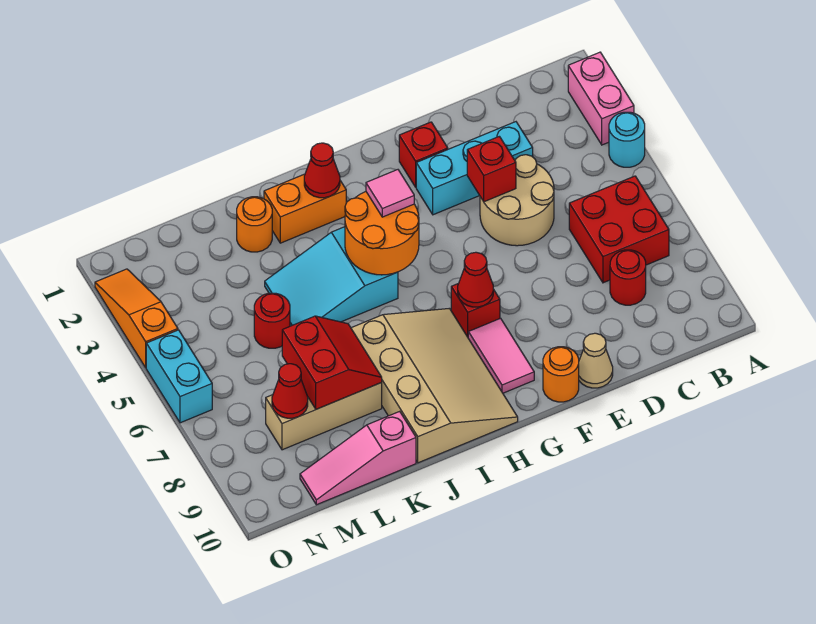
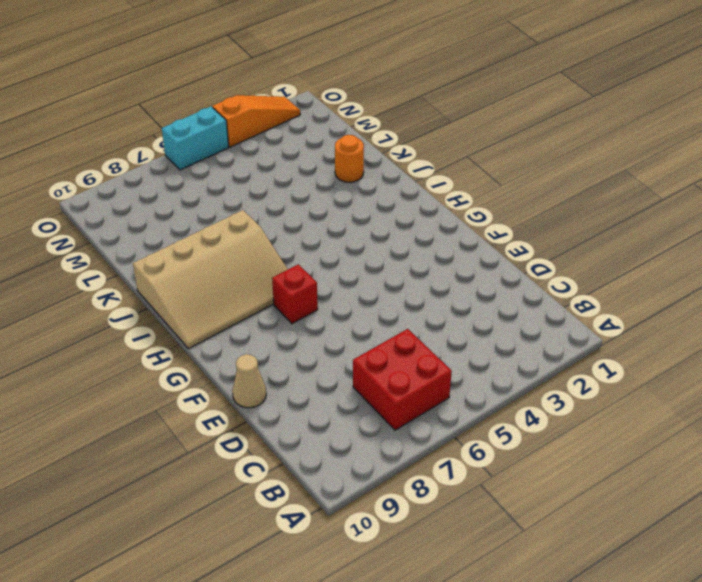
none -> pink 1x2 brick [568,52,634,145]
none -> cyan 1x1 round brick [609,112,645,167]
none -> red 1x1 round brick [610,250,646,305]

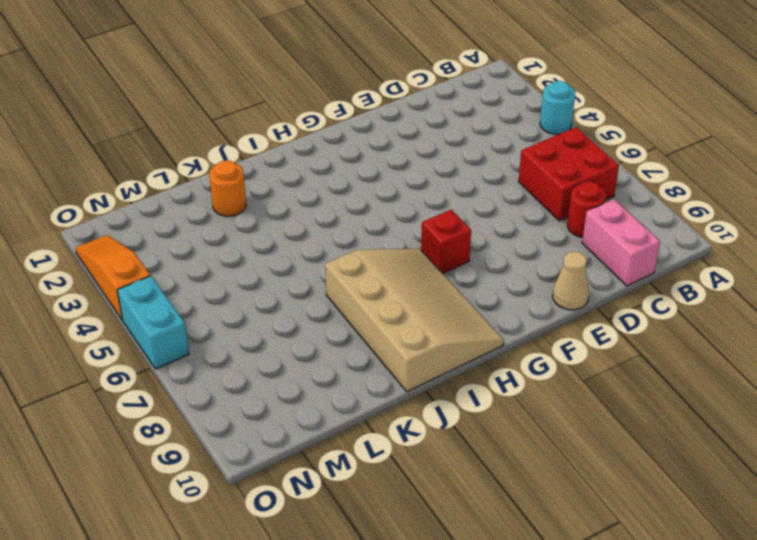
pink 1x2 brick [582,199,660,286] -> pink 1x2 brick moved to [568,52,634,145]
none -> cyan 1x3 brick [416,122,533,215]
none -> tan 2x2 round brick [480,155,554,246]
none -> red 1x1 brick [399,122,448,187]

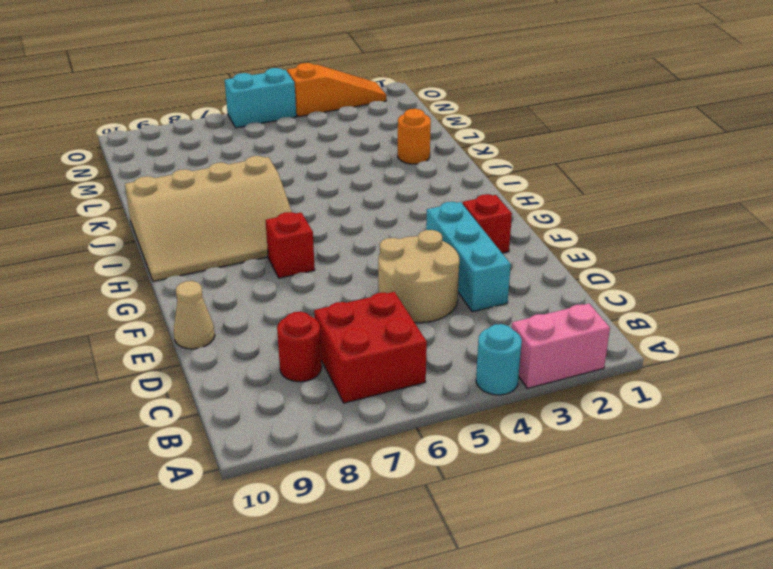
none -> orange 1x1 round brick [543,347,579,402]
none -> pink 1x2 tile [468,318,534,393]
none -> orange 1x2 brick [264,174,346,243]

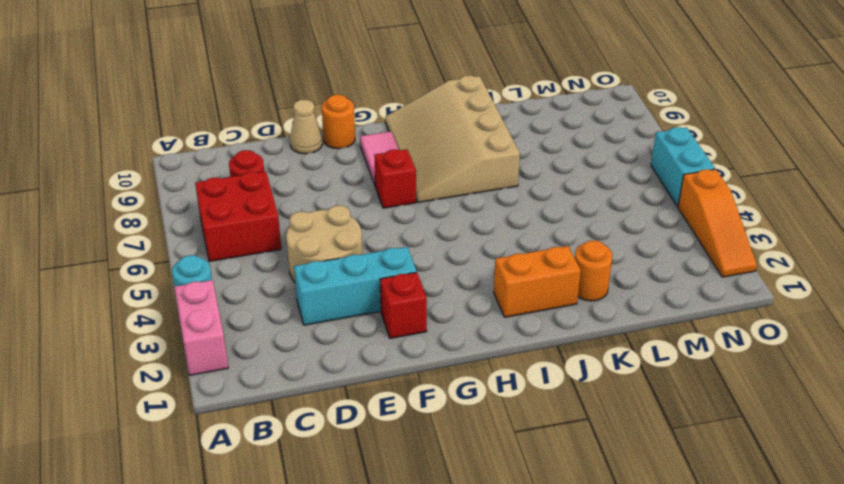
none -> cyan 2x3 slope [265,227,398,326]
none -> tan 1x3 brick [266,383,382,450]
none -> pink 1x3 slope [300,411,416,505]

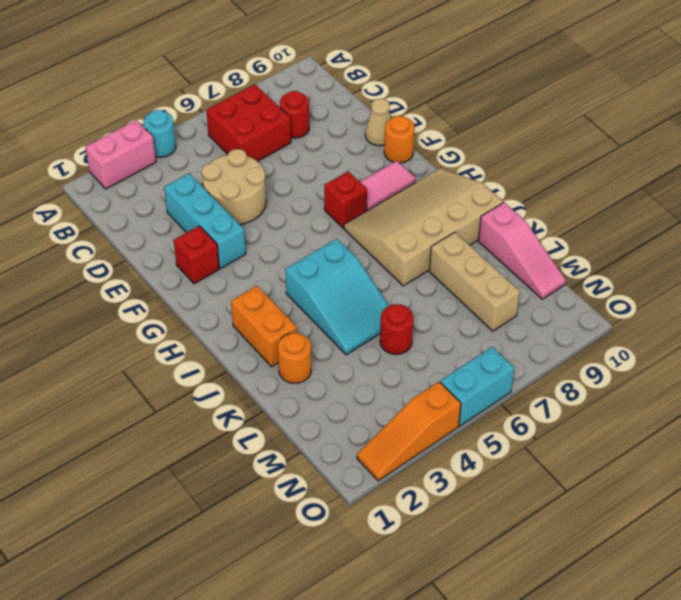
none -> red 1x1 brick [467,136,516,202]
none -> red 1x1 cone [458,252,493,307]
none -> orange 2x2 round brick [345,192,419,275]

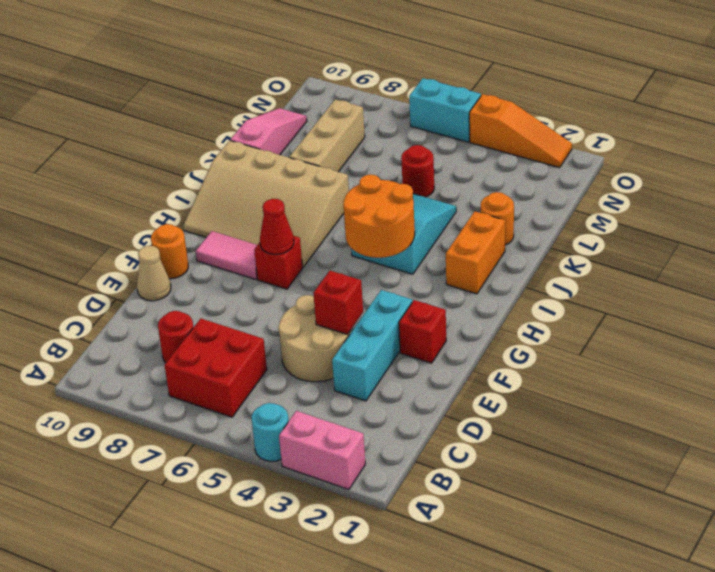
none -> red 1x1 cone [304,143,340,198]
none -> red 2x2 slope [282,316,382,409]
none -> red 1x1 cone [272,364,308,418]

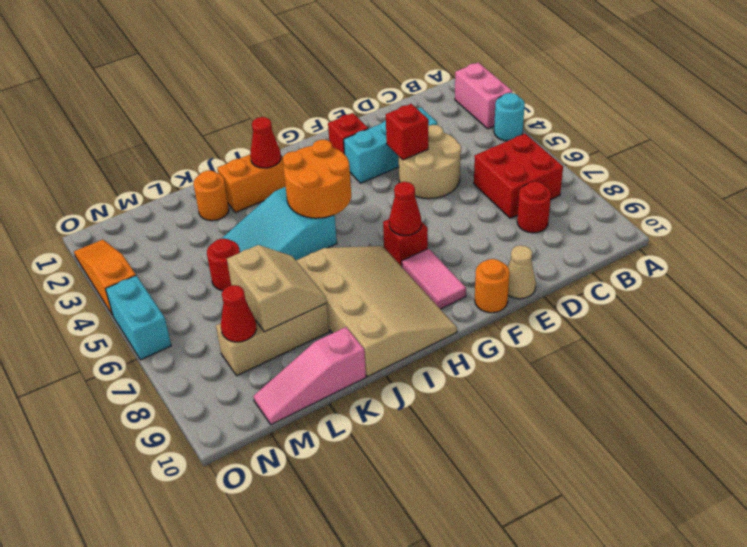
tan 2x2 slope [227,245,327,332] -> red 2x2 slope [282,316,382,409]
none -> pink 1x1 tile [366,170,414,217]

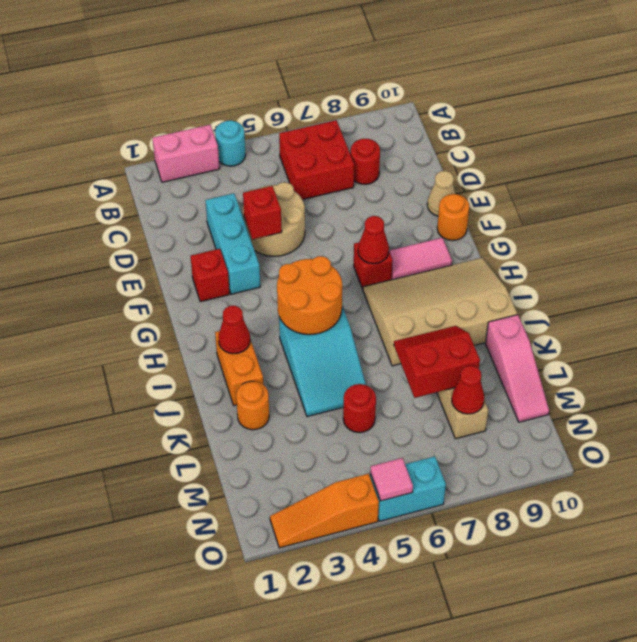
pink 1x1 tile [370,458,413,501] -> pink 1x1 tile moved to [366,170,414,217]

